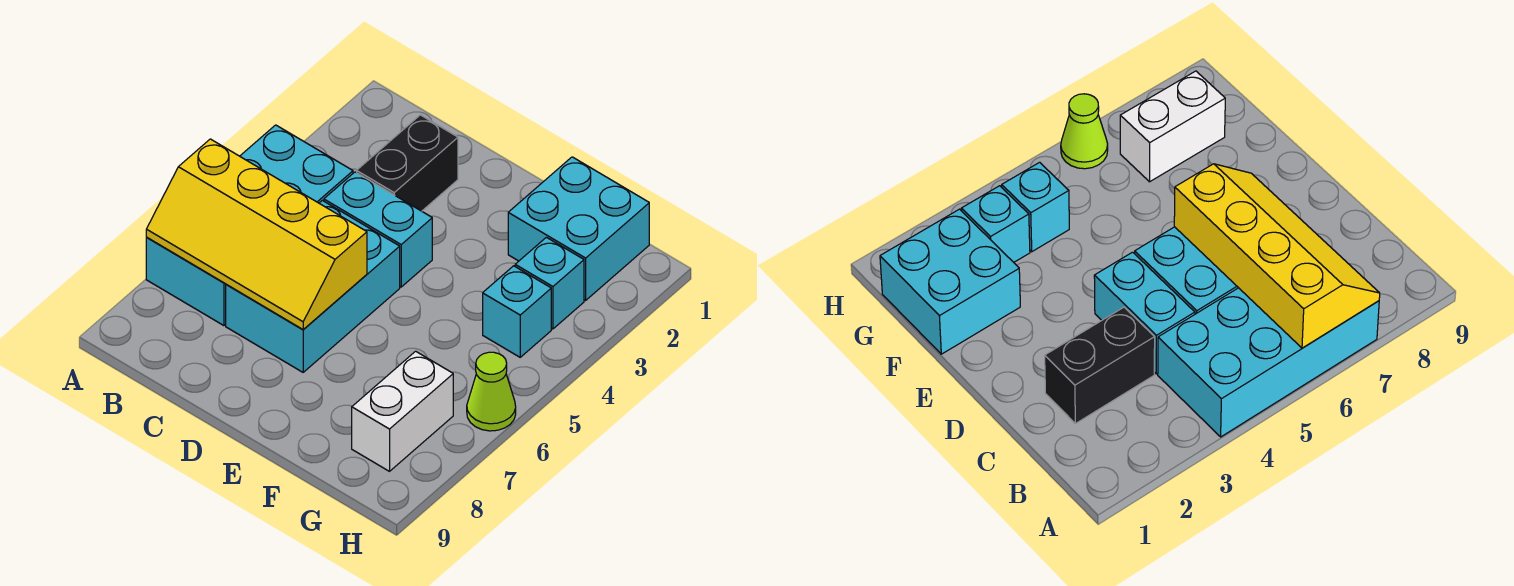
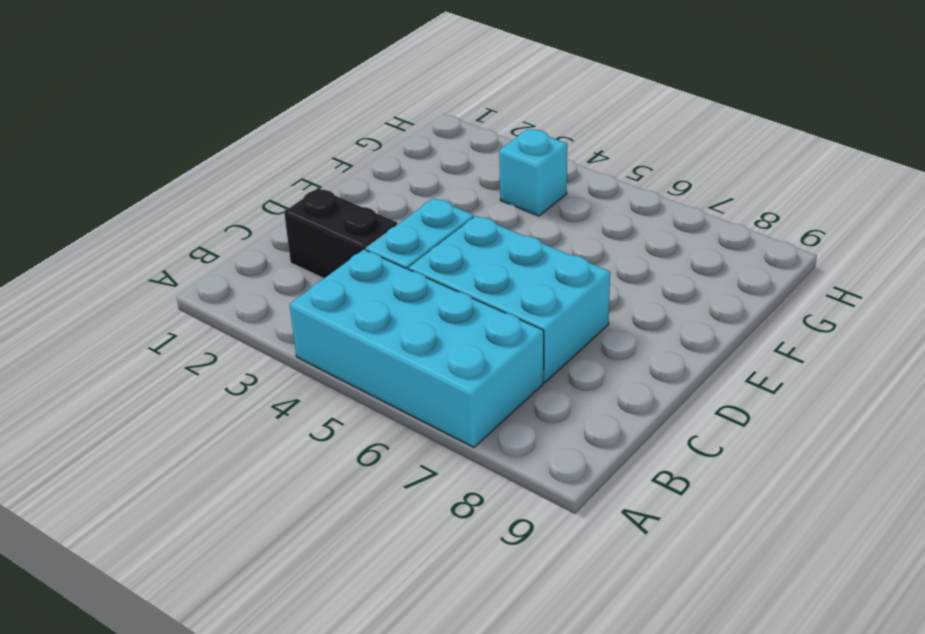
none -> cyan 2x2 brick [508,157,649,300]
none -> cyan 1x1 brick [515,237,584,329]

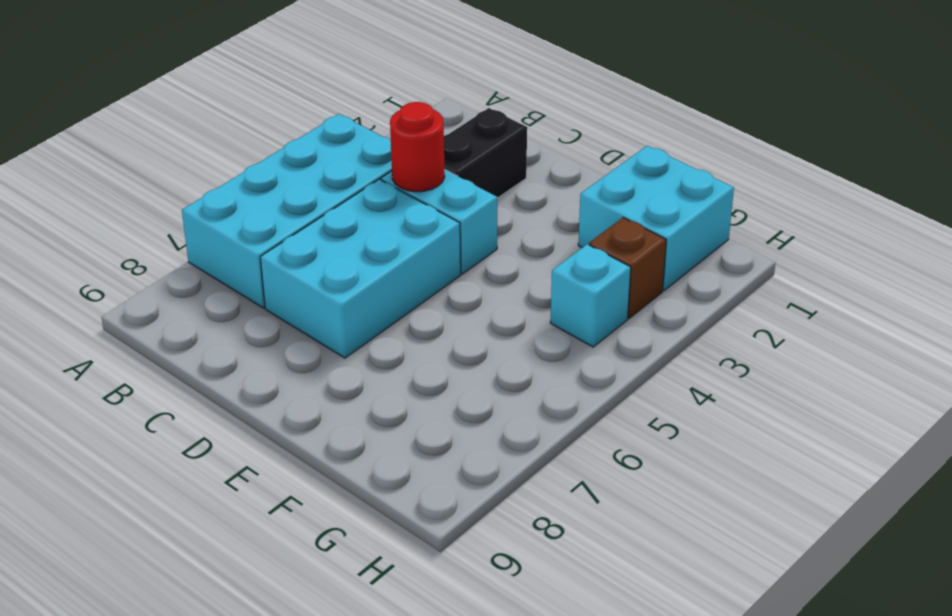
red 1x1 round brick [390,102,445,192] -> none
brown 1x1 brick [589,218,666,318] -> cyan 1x1 brick [515,237,584,329]
none -> white 1x2 brick [352,351,453,471]
none -> lime 1x1 cone [467,352,516,431]

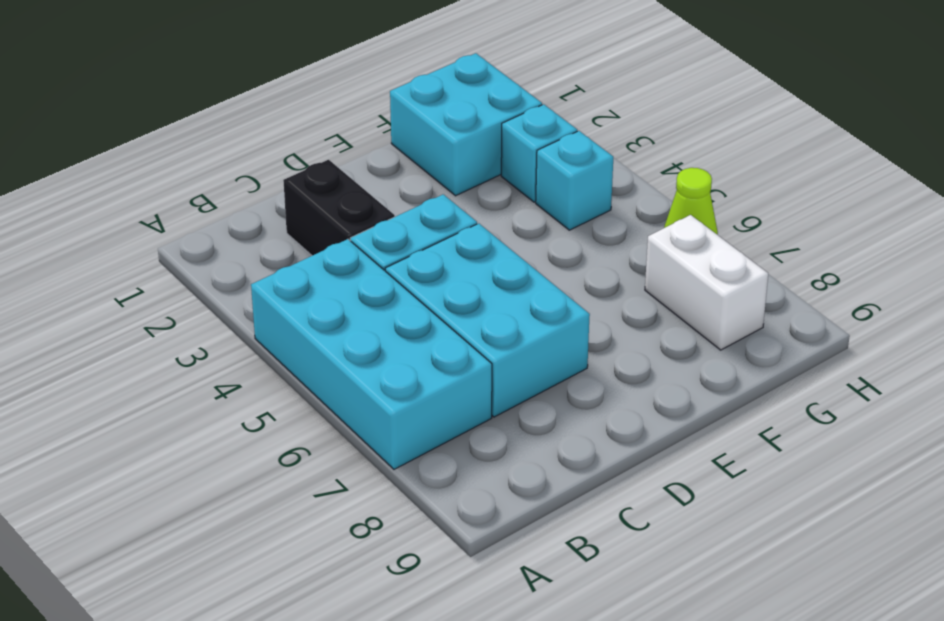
none -> yellow 2x4 slope [146,139,367,330]

